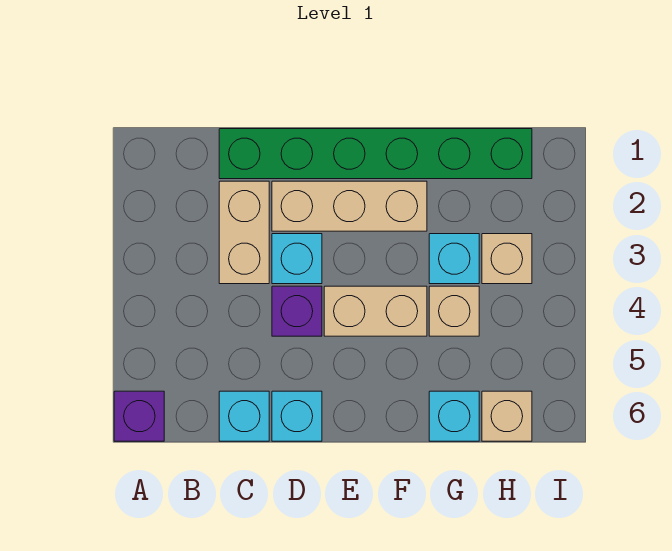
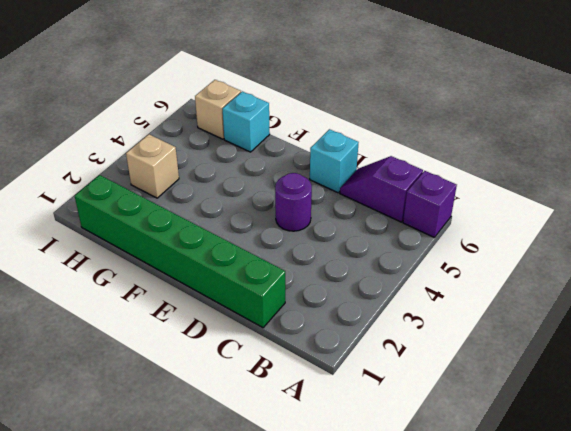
purple 1x2 slope [340,156,423,222] -> cyan 1x1 brick [219,391,269,441]
purple 1x1 round brick [275,173,312,231] -> purple 1x1 brick [272,286,322,336]
none -> tan 1x2 brick [219,181,269,284]
none -> tan 1x3 brick [272,181,427,231]
none -> cyan 1x1 brick [272,234,322,284]

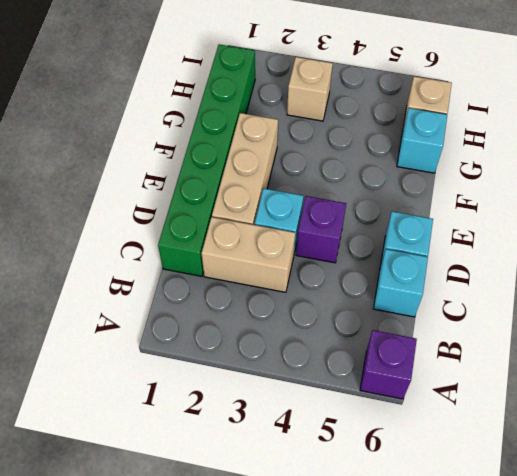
none -> tan 1x2 brick [324,286,427,336]
none -> cyan 1x1 brick [429,234,479,284]
none -> tan 1x1 brick [429,286,479,336]

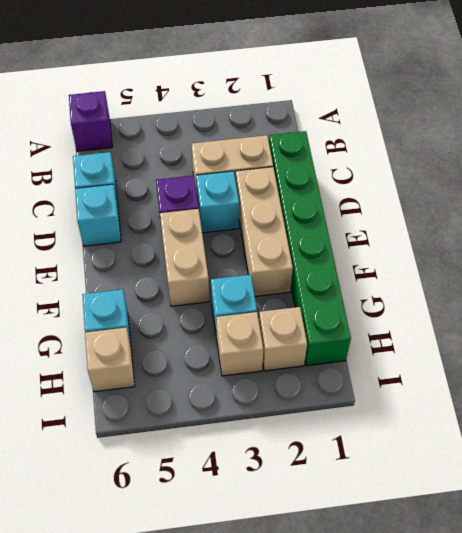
tan 1x1 brick [259,307,307,371] -> tan 1x1 brick moved to [429,286,479,336]

